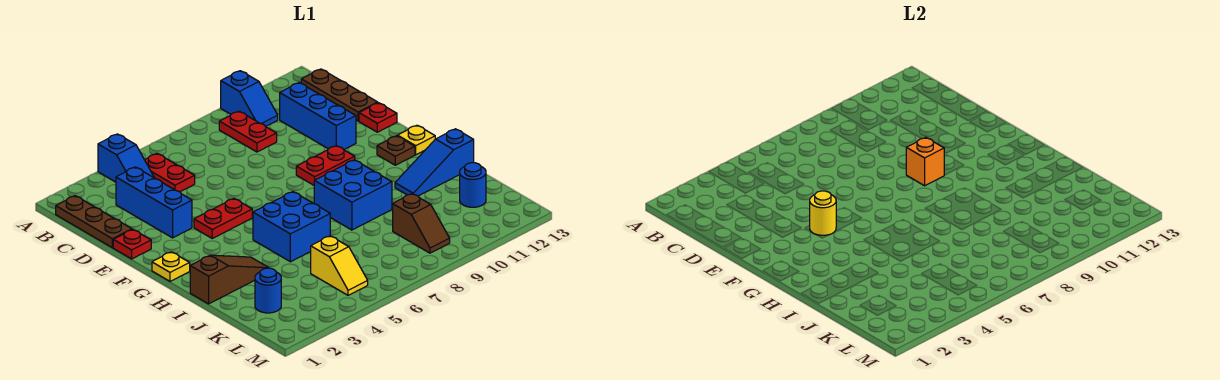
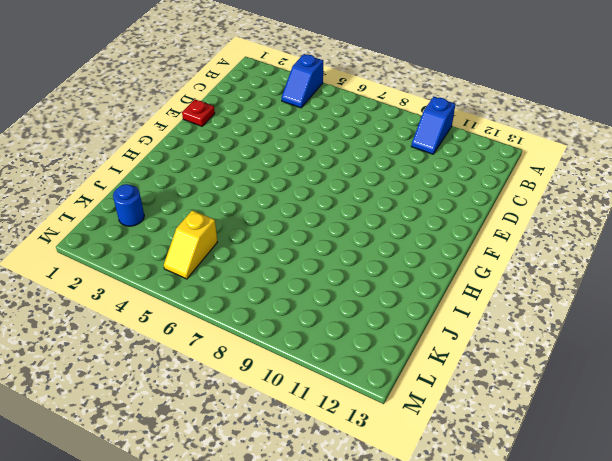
none -> brown 1x3 plate [56,196,132,248]
none -> red 1x2 plate [145,154,195,192]
none -> red 1x2 plate [219,111,277,152]

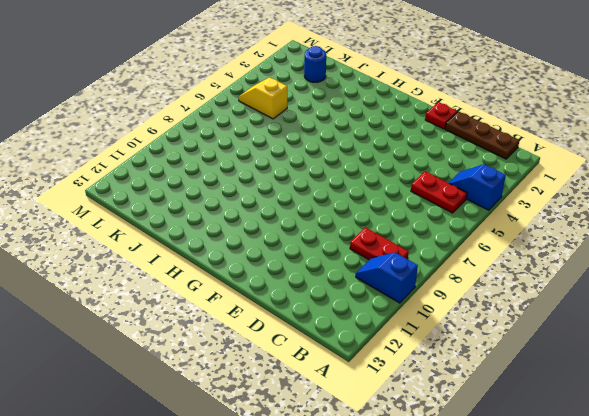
none -> brown 1x3 plate [301,69,378,121]
none -> blue 1x3 brick [116,167,192,238]
none -> blue 1x3 brick [280,83,356,149]

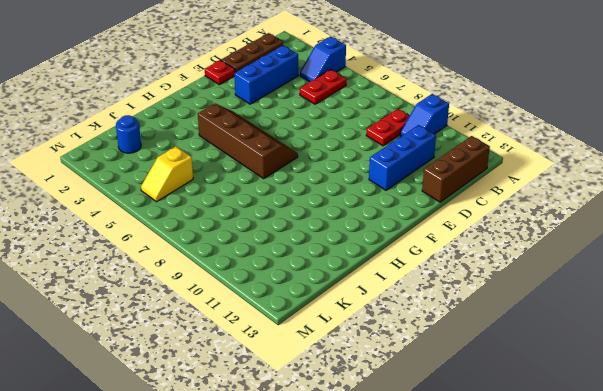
brown 1x3 brick [422,136,490,202] -> brown 1x3 plate [301,69,378,121]
brown 2x4 slope [198,104,298,179] -> blue 2x2 brick [253,192,330,262]
none -> red 1x1 plate [359,103,397,132]
none -> red 1x2 plate [194,199,252,238]
none -> red 1x2 plate [296,146,355,185]

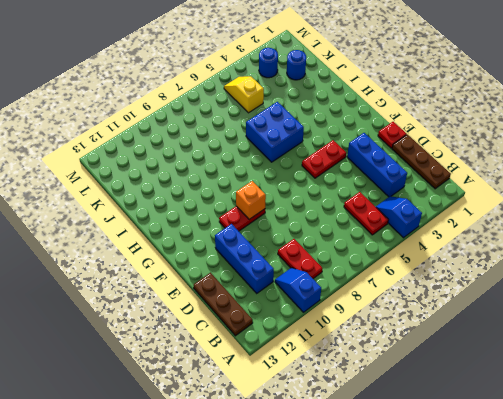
blue 1x1 round brick [259,48,278,78] -> blue 1x1 round brick moved to [460,163,486,207]
none -> red 1x1 plate [359,103,397,132]
none -> yellow 1x1 plate [152,252,190,281]
none -> brown 1x1 plate [377,136,415,165]

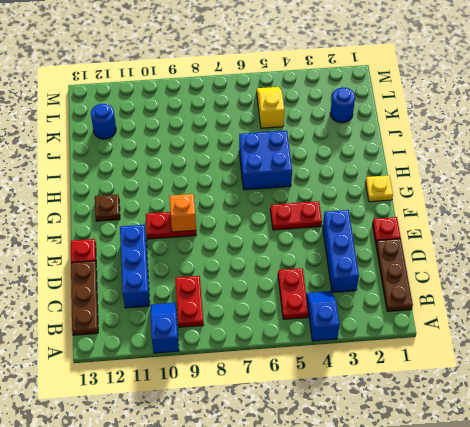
none -> yellow 1x1 plate [398,125,435,155]
none -> blue 2x2 brick [314,160,392,230]
none -> brown 1x3 slope [190,255,268,304]

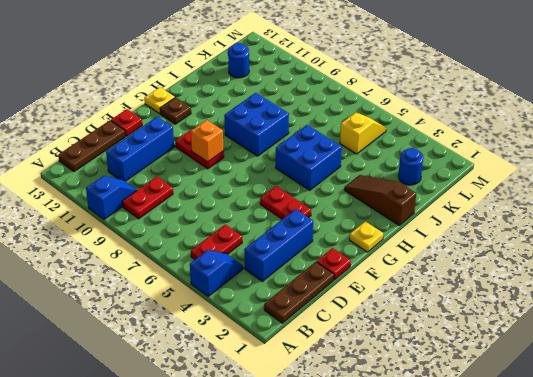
none -> blue 1x3 slope [395,129,474,196]
none -> brown 1x2 slope [393,194,450,253]
none -> yellow 1x1 round brick [810,191,836,235]

